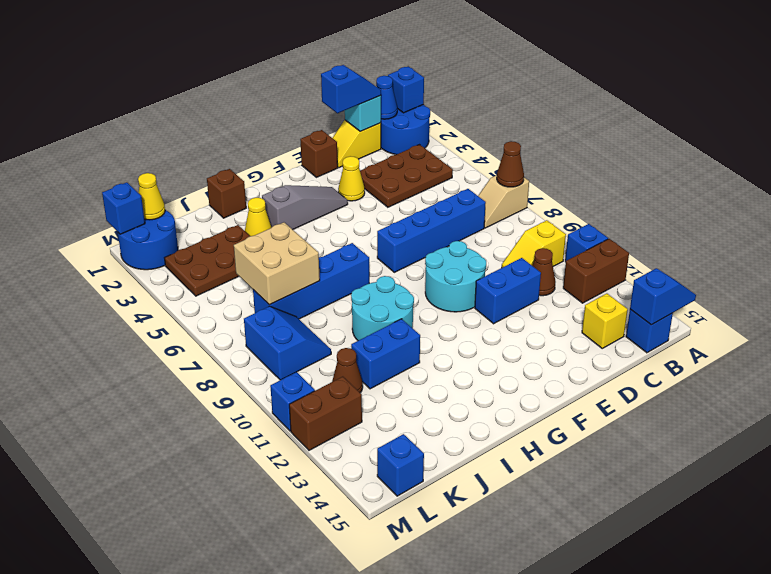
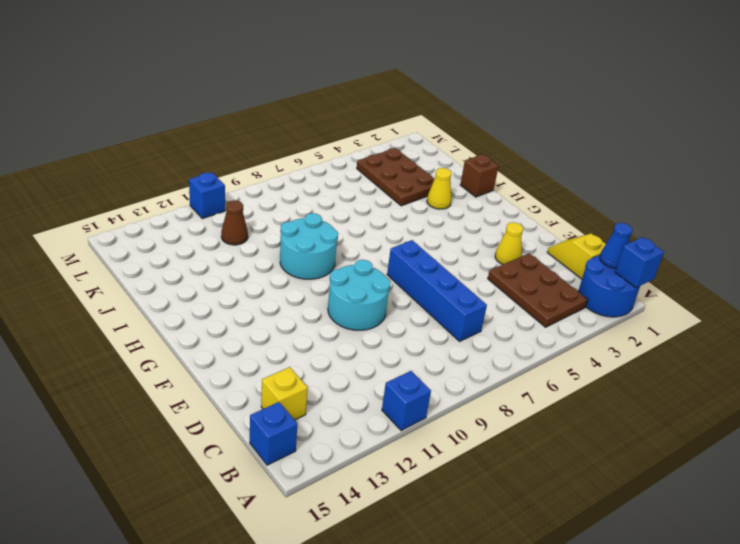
none -> tan 1x2 slope [478,175,529,228]
none -> brown 1x2 brick [563,239,629,303]
none -> yellow 1x2 slope [502,220,566,268]
none -> brown 1x1 cone [532,248,556,296]

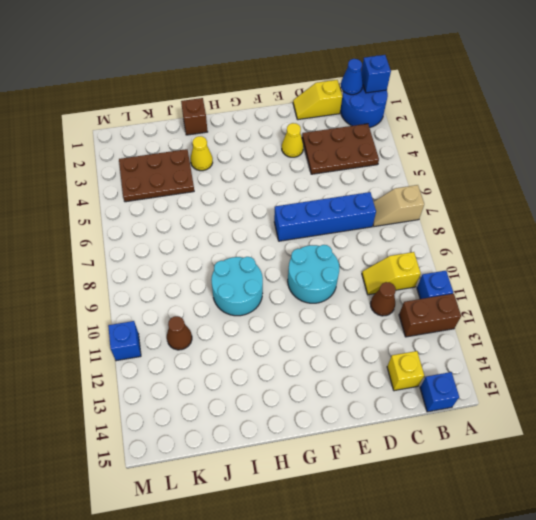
none -> blue 1x2 brick [475,258,541,324]
none -> brown 1x1 brick [300,130,338,177]
none -> grey 1x3 slope [262,185,348,230]
none -> blue 1x4 brick [253,243,369,319]

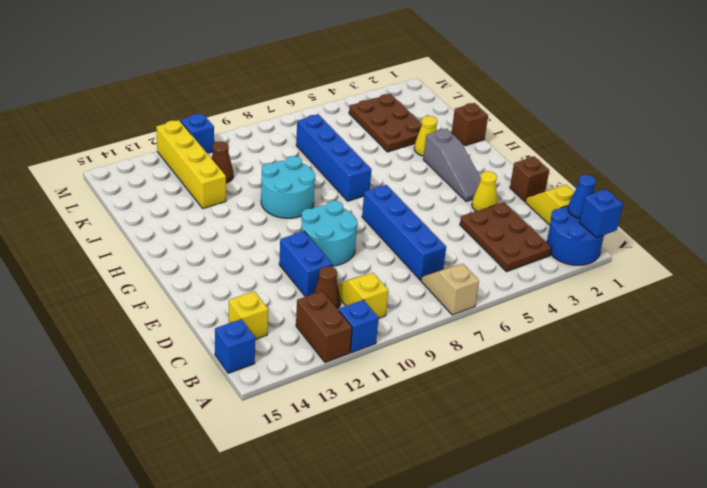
yellow 1x4 brick [156,120,226,208] -> brown 1x2 brick [289,377,362,450]
none -> blue 1x2 brick [351,319,420,389]
none -> blue 2x2 slope [244,306,331,380]
none -> blue 2x2 round brick [118,210,178,270]
none -> blue 1x1 brick [377,434,424,496]

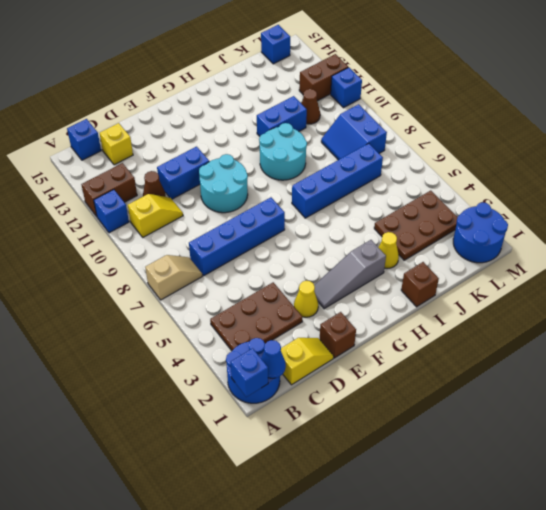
none -> brown 1x1 cone [497,141,524,187]
none -> blue 1x2 slope [630,268,696,325]
none -> cyan 1x1 brick [345,96,381,131]
none -> tan 2x2 brick [234,222,320,305]

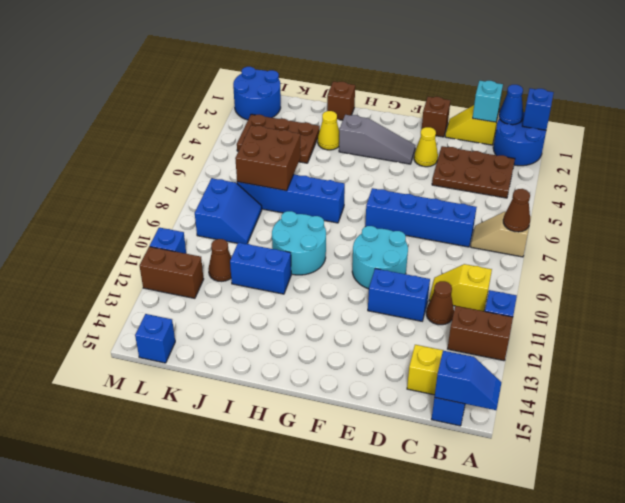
brown 2x2 brick [235,125,300,191] -> tan 2x2 brick [234,222,320,305]
none -> yellow 1x1 cone [138,173,165,220]
none -> blue 1x1 brick [102,182,145,234]
none -> blue 1x2 slope [321,65,381,113]

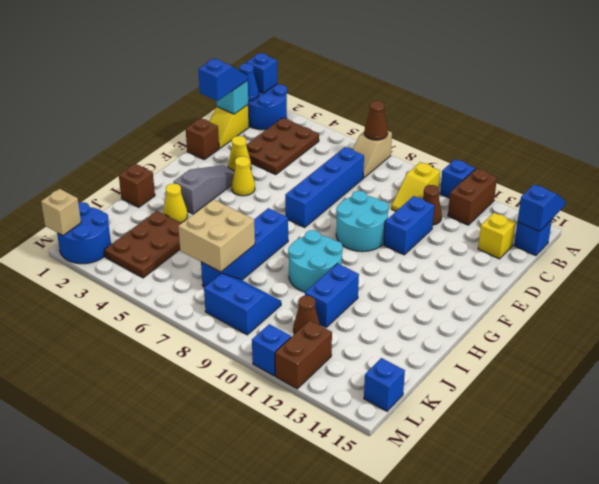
yellow 1x1 cone [232,156,255,196] -> yellow 1x1 cone moved to [138,173,165,220]
tan 1x1 brick [41,189,81,236] -> blue 1x1 brick [102,182,145,234]

